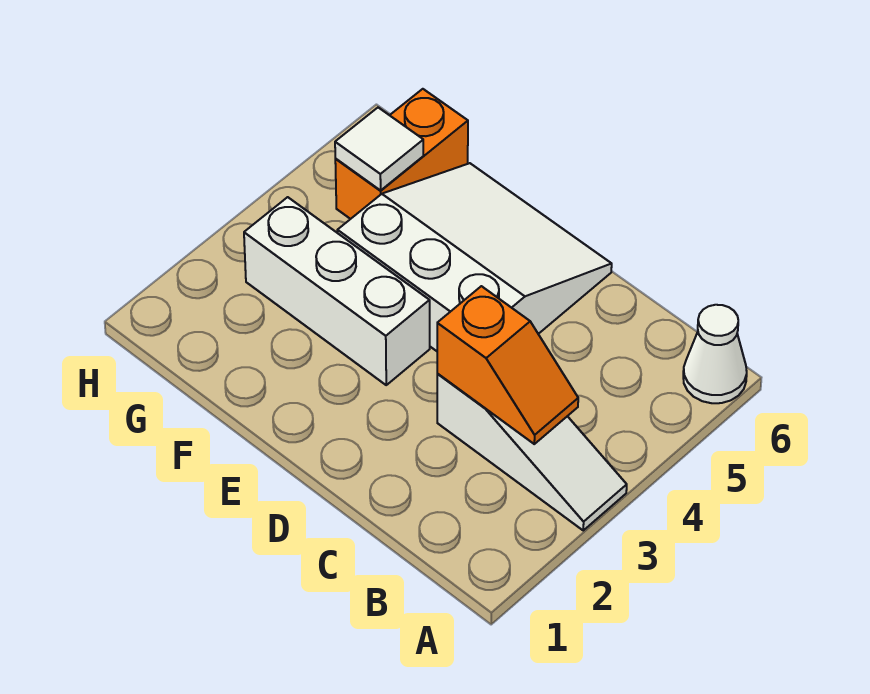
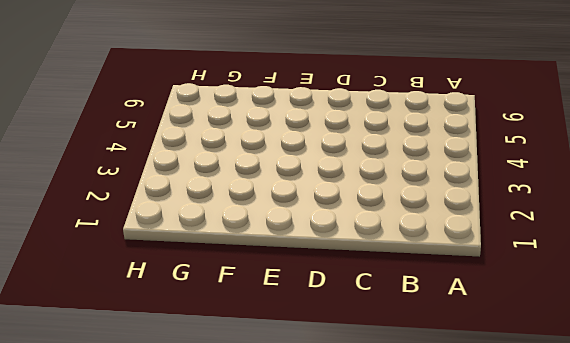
none -> white 1x3 slope [437,373,627,530]
none -> white 1x1 cone [683,305,747,403]

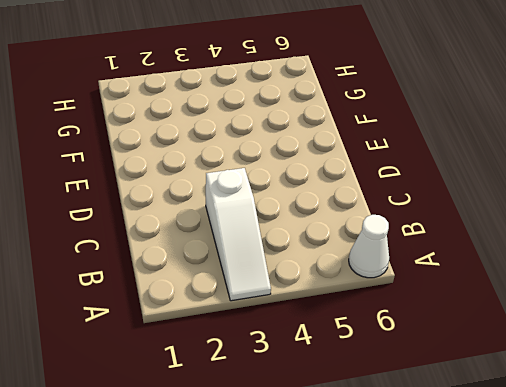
none -> white 3x3 slope [337,163,612,351]
none -> white 1x3 brick [244,197,430,385]

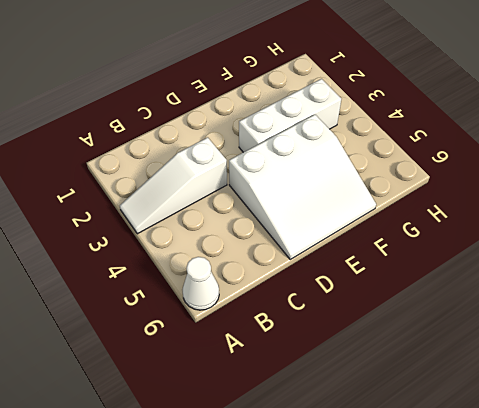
none -> orange 1x2 brick [335,89,468,219]
none -> orange 1x2 slope [437,286,578,444]

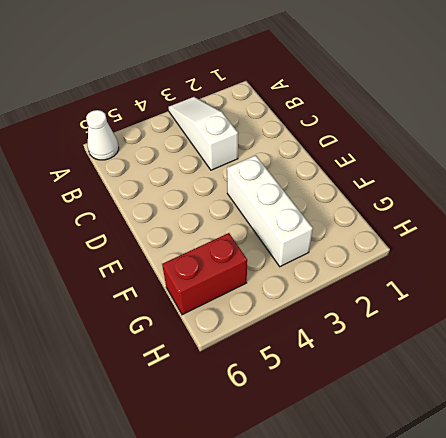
red 1x2 brick [162,233,247,315] -> orange 1x2 brick [335,89,468,219]
none -> white 3x3 slope [337,163,612,351]
none -> orange 1x2 slope [437,286,578,444]

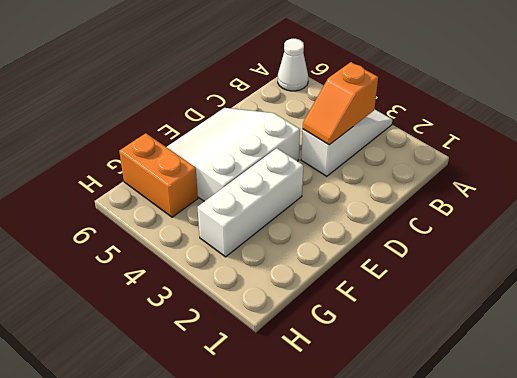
orange 1x2 slope [303,62,378,145] -> orange 1x2 slope turned to [437,286,578,444]
none -> white 1x1 tile [335,108,423,190]

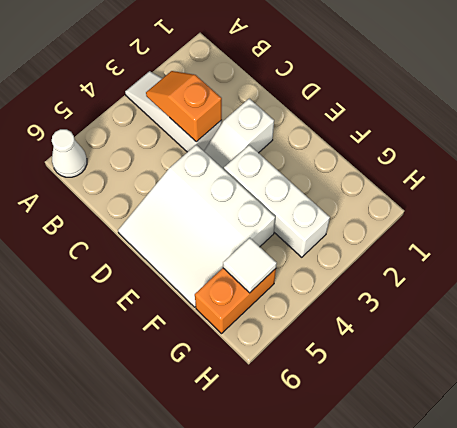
white 1x2 slope [204,98,274,169] -> none

